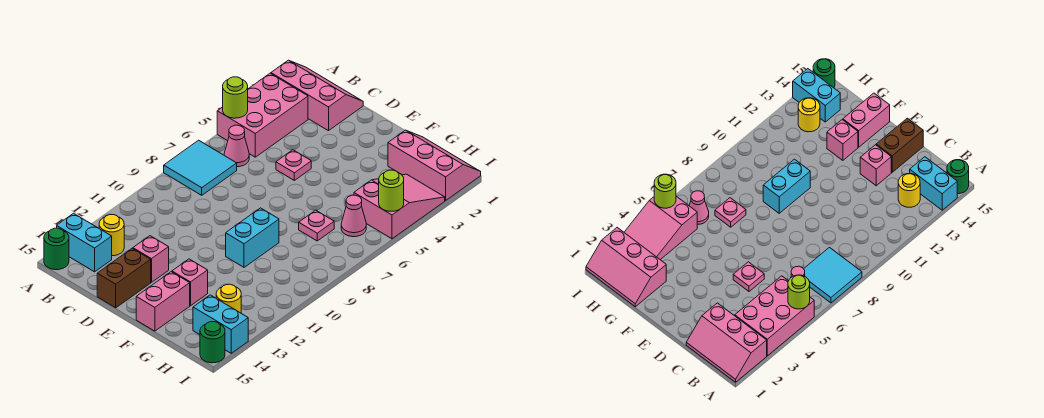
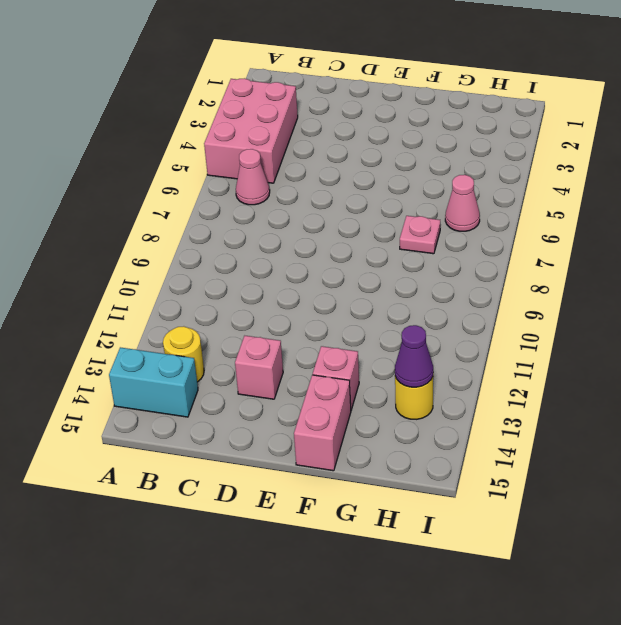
purple 1x1 cone [395,325,433,387] -> none
none -> pink 2x3 slope [271,60,363,131]
none -> cyan 2x2 tile [164,140,237,195]
none -> green 1x1 round brick [44,228,69,270]

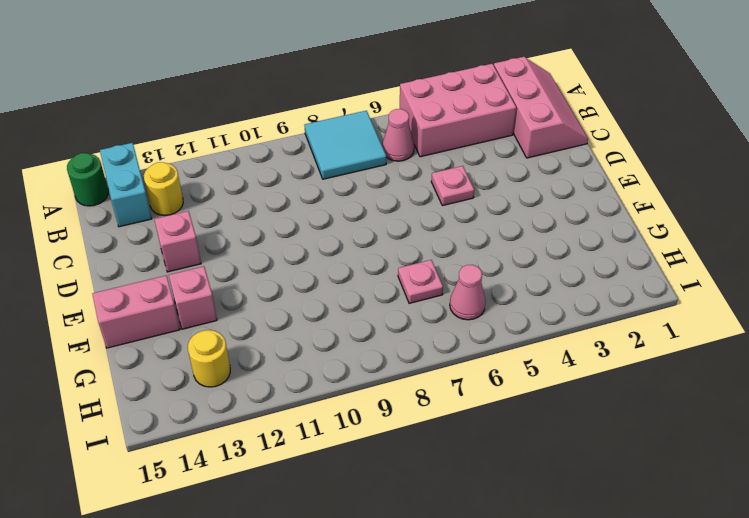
none -> brown 1x2 brick [97,249,151,308]
none -> cyan 1x2 brick [226,208,279,267]
none -> pink 2x3 slope [388,130,481,200]

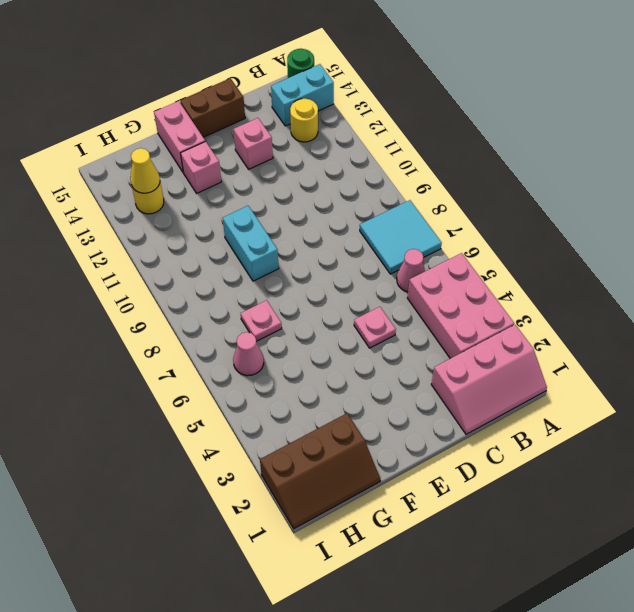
brown 1x2 brick [180,78,245,137] -> brown 1x2 brick turned to [97,249,151,308]
brown 2x3 slope [260,413,380,529] -> pink 2x3 slope [388,130,481,200]
yellow 1x1 cone [130,148,160,193] -> none
none -> pink 2x3 slope [354,174,445,239]
none -> cyan 1x2 brick [193,295,248,353]
none -> green 1x1 round brick [200,322,225,363]

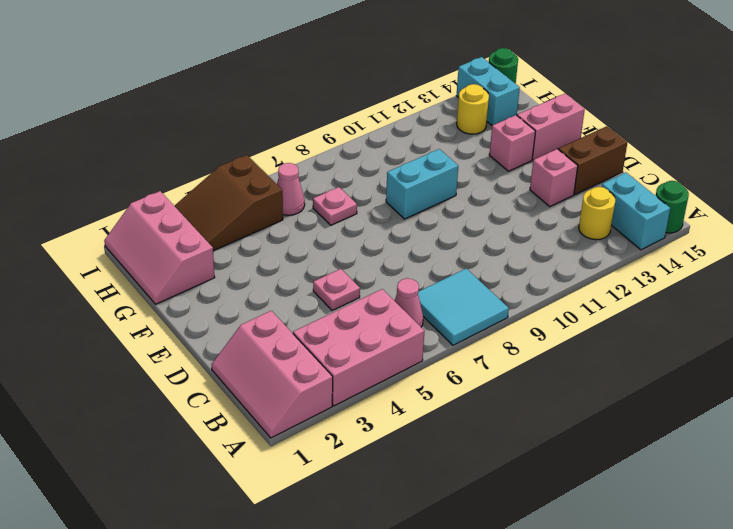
brown 2x3 slope [175,155,283,251] -> pink 2x3 slope [354,174,445,239]
none -> lime 1x1 round brick [223,77,248,118]
none -> lime 1x1 round brick [379,170,404,211]

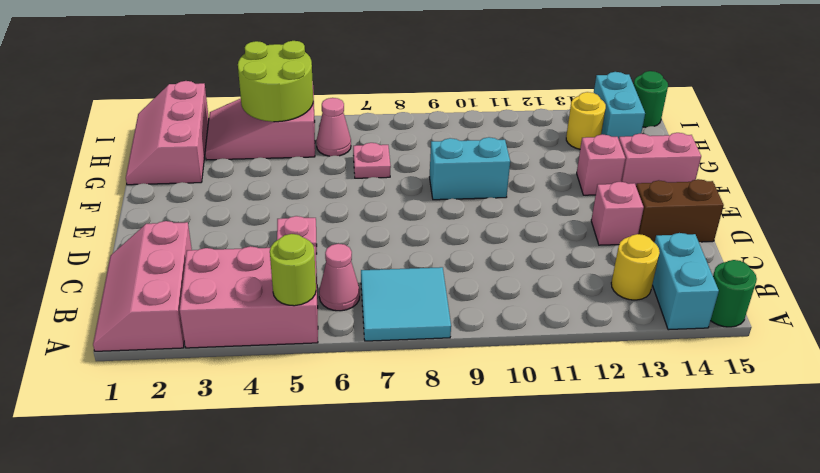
lime 2x2 round brick [238,41,313,122] -> lime 1x1 round brick [379,170,404,211]

